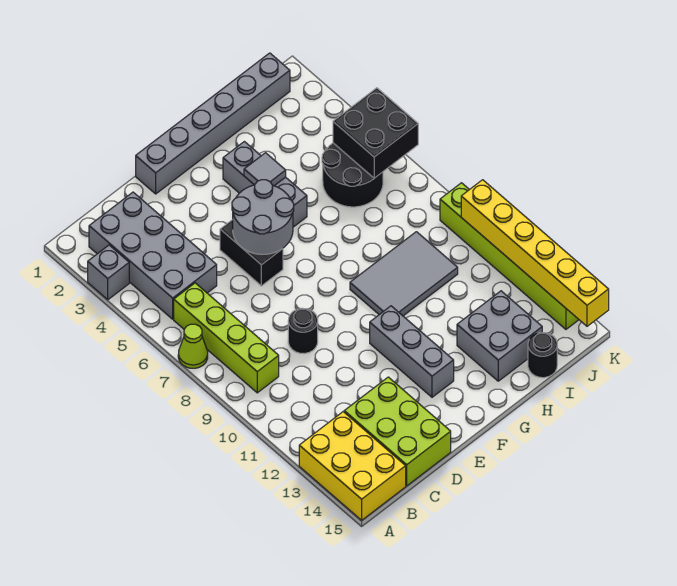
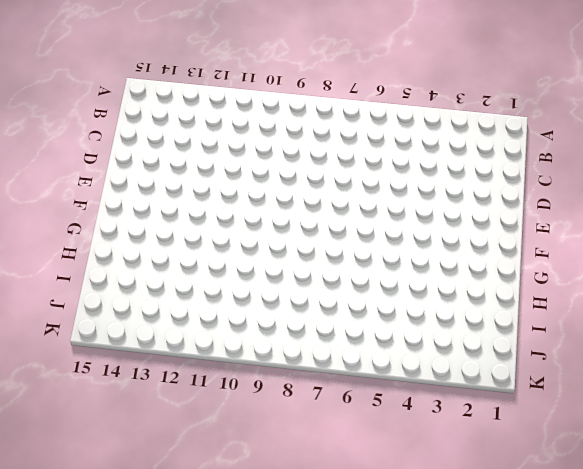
none -> grey 1x1 brick [88,245,129,300]
none -> lime 1x1 cone [178,324,208,368]
none -> yellow 2x3 brick [299,412,406,520]

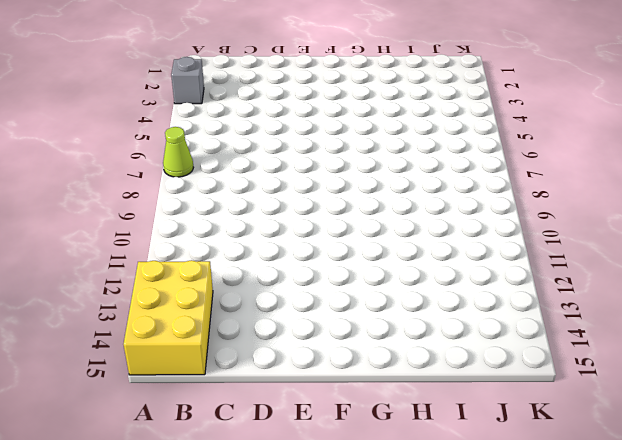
none -> grey 2x4 brick [89,192,217,319]
none -> lime 1x4 brick [174,283,279,393]
none -> lime 2x3 brick [344,377,451,486]

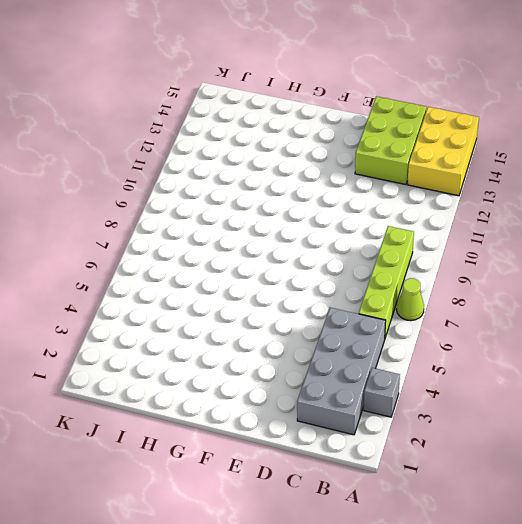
none -> black 1x1 round brick [288,308,318,354]
none -> grey 1x6 brick [136,53,290,194]
none -> black 1x2 brick [220,220,283,286]

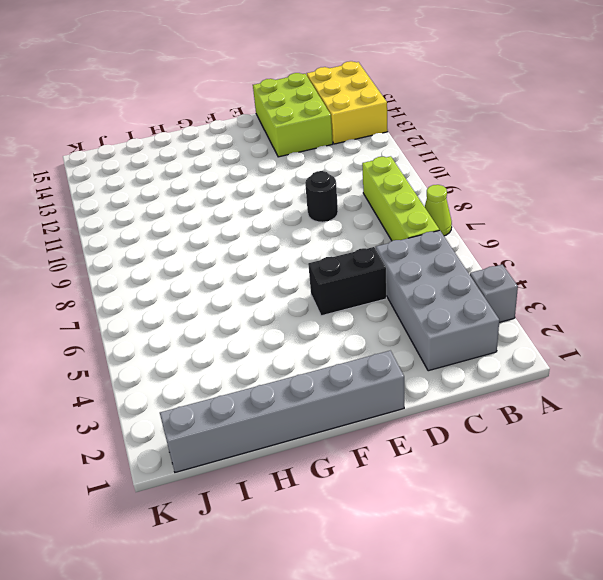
black 1x2 brick [308,247,386,316] -> black 1x2 brick turned to [220,220,283,286]
none -> grey 1x3 brick [370,306,454,397]
none -> grey 1x3 brick [223,142,307,227]
none -> grey 2x3 tile [350,232,458,316]

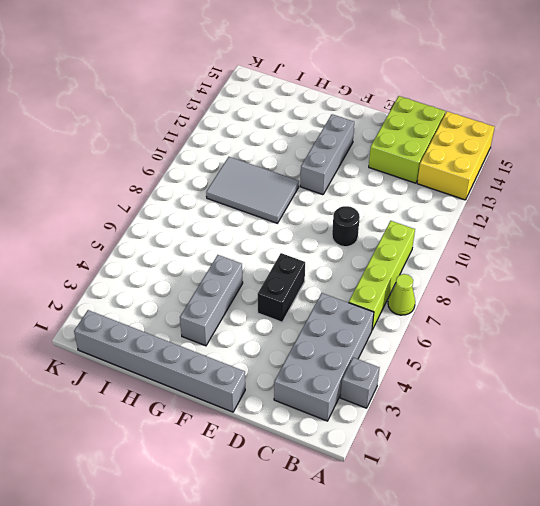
none -> grey 2x2 brick [457,291,542,381]
none -> black 2x2 round brick [322,143,383,207]
none -> black 1x1 round brick [528,333,557,378]

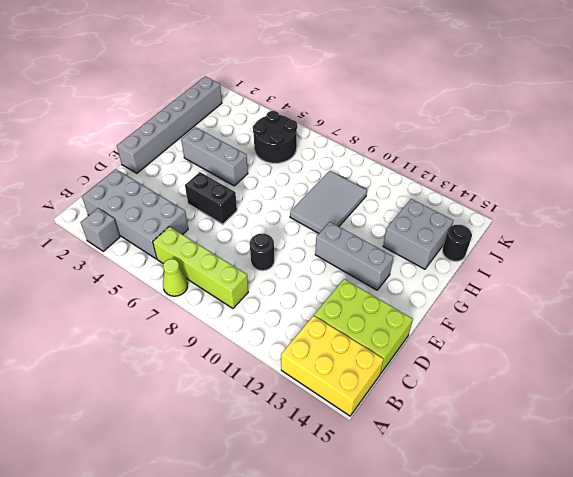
none -> lime 1x6 brick [440,183,579,329]
none -> grey 2x2 round brick [232,180,294,254]
none -> grey 1x1 tile [244,153,286,186]

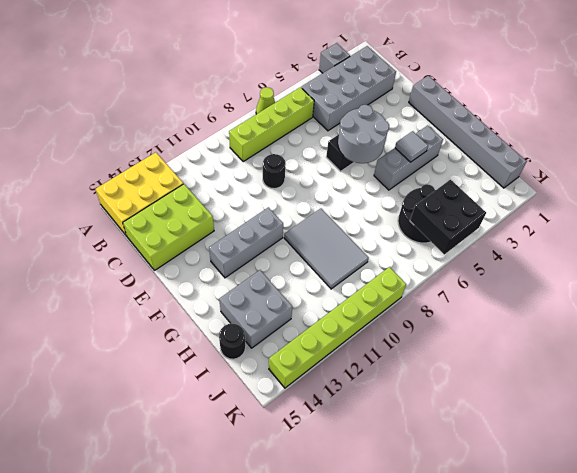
none -> yellow 1x6 brick [461,180,609,326]

